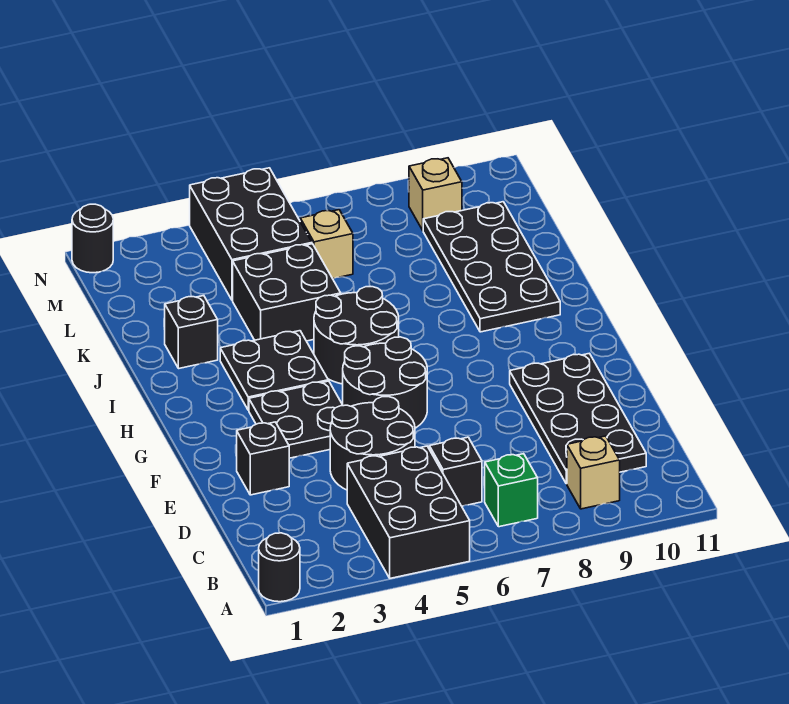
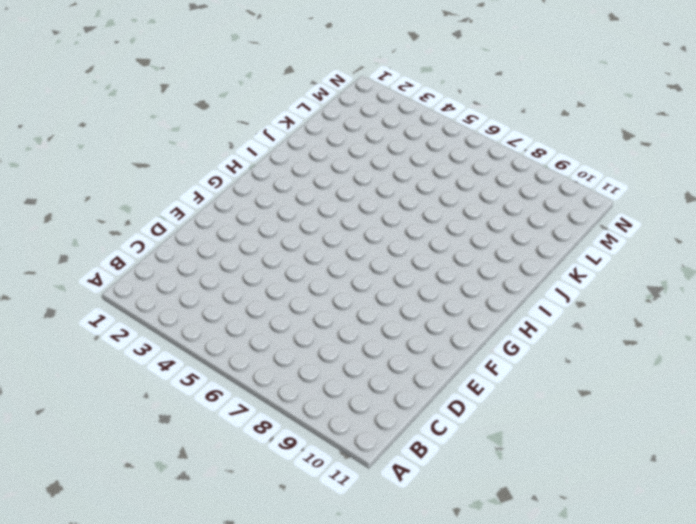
none -> black 1x1 round brick [259,533,300,602]
none -> black 2x3 brick [347,446,470,578]
none -> green 1x1 brick [485,454,538,527]

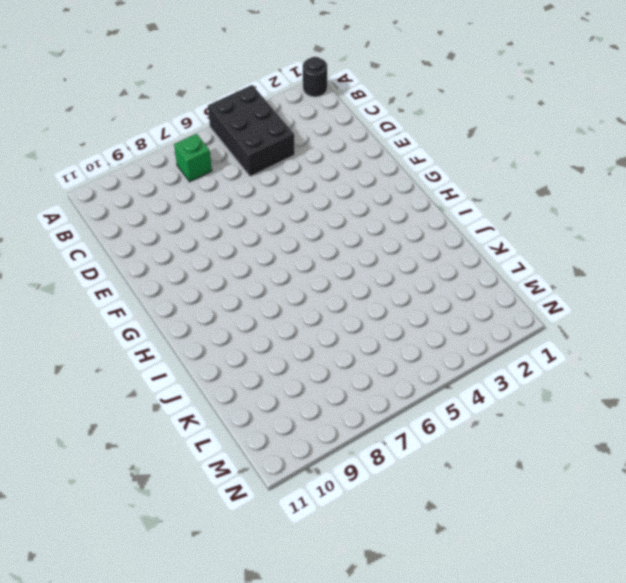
none -> tan 1x1 brick [567,436,620,509]
none -> black 1x1 brick [429,437,482,506]
none -> black 2x4 plate [510,353,646,484]

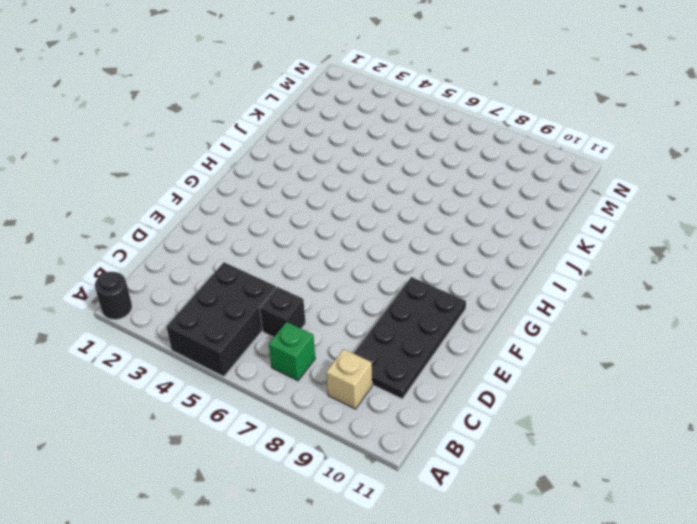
none -> black 2x2 round brick [330,397,415,490]
none -> black 1x1 brick [237,422,289,495]
none -> black 2x2 plate [249,381,343,458]

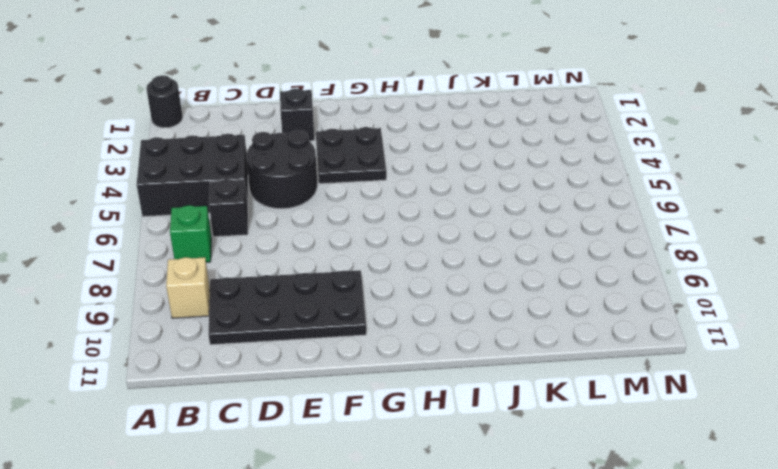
none -> black 2x2 round brick [343,337,427,428]
none -> black 2x2 plate [220,331,328,410]
none -> black 2x2 round brick [314,287,399,384]

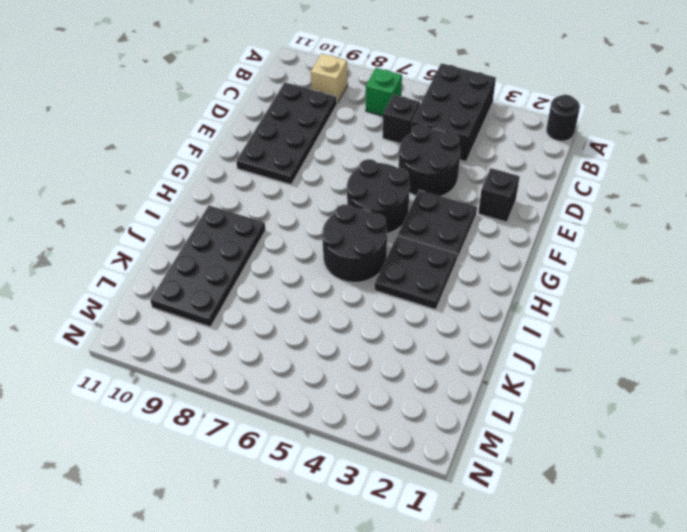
none -> black 1x1 brick [165,296,218,368]
none -> black 2x2 brick [233,244,341,341]
none -> black 2x3 brick [190,168,312,300]

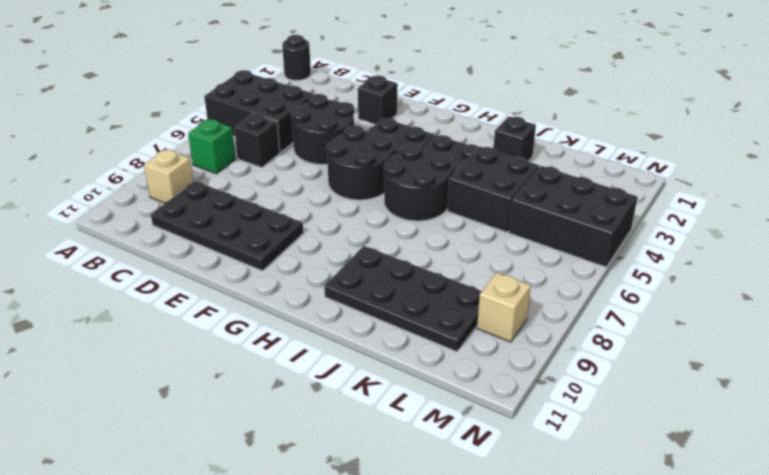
none -> tan 1x1 brick [300,210,353,279]
none -> black 1x1 round brick [72,204,113,273]

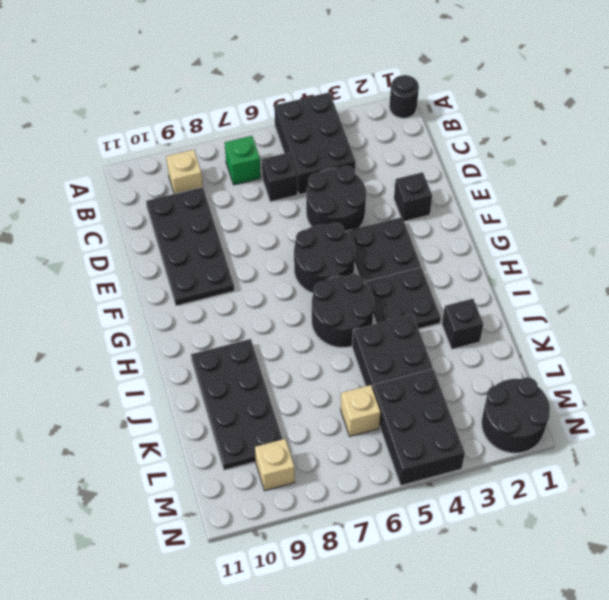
black 2x2 round brick [482,377,550,453] -> black 1x1 round brick [72,204,113,273]

